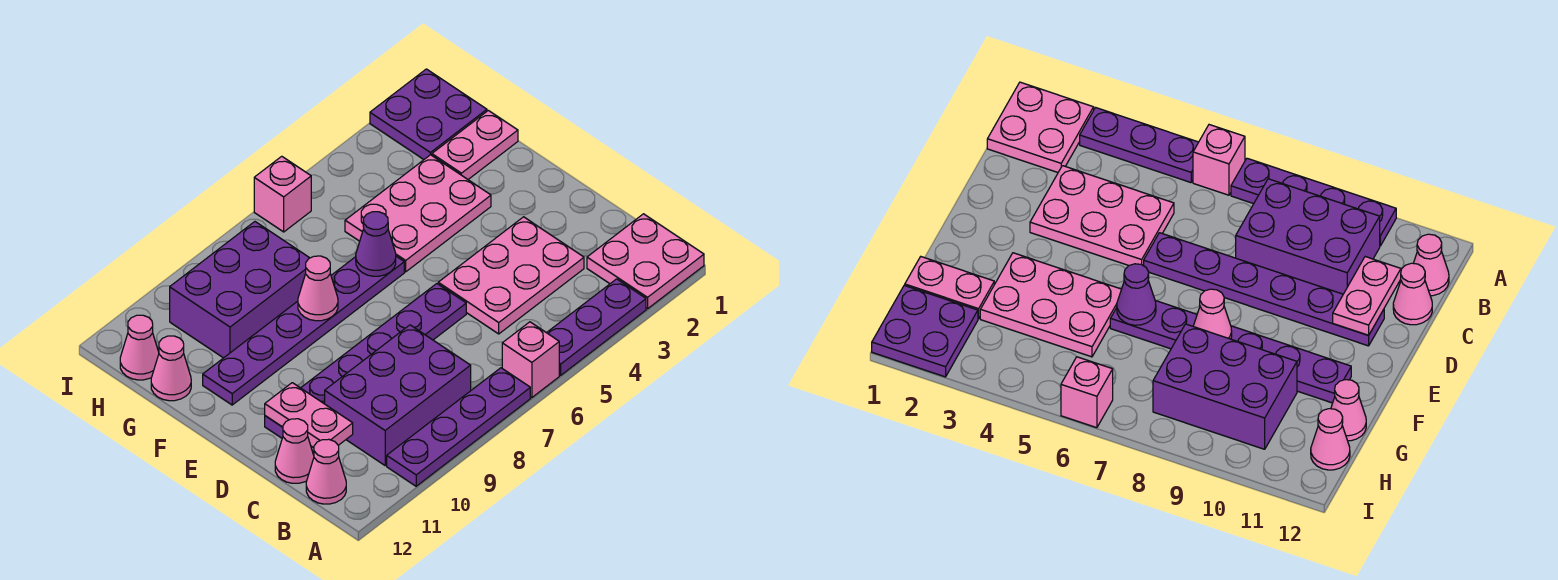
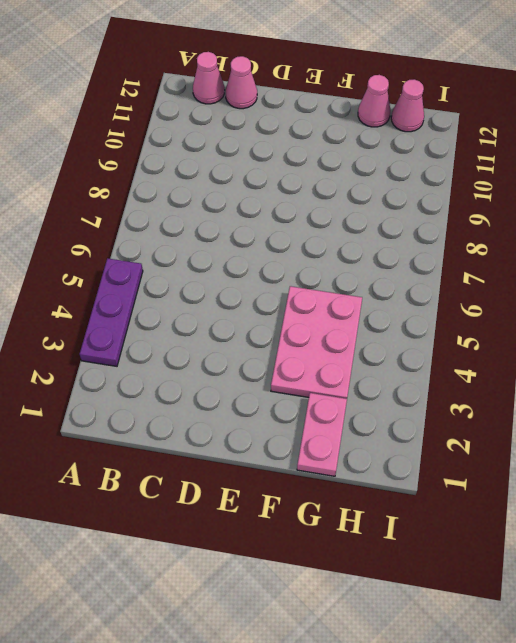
none -> pink 2x2 plate [587,214,704,309]
none -> pink 1x1 brick [502,322,559,398]
none -> purple 1x4 plate [387,368,530,486]

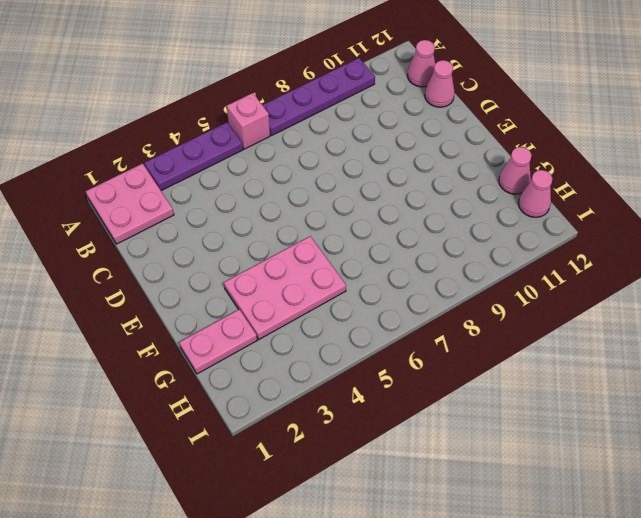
none -> purple 2x3 brick [325,325,471,465]
none -> pink 2x3 plate [438,217,584,334]
none -> purple 1x6 plate [265,284,466,438]

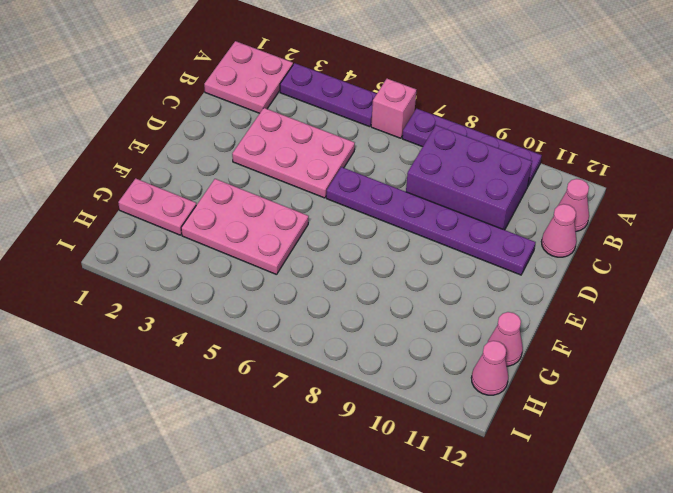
none -> purple 1x6 plate [203,256,404,405]
none -> purple 2x3 brick [170,222,309,358]
none -> purple 2x2 plate [370,69,487,160]

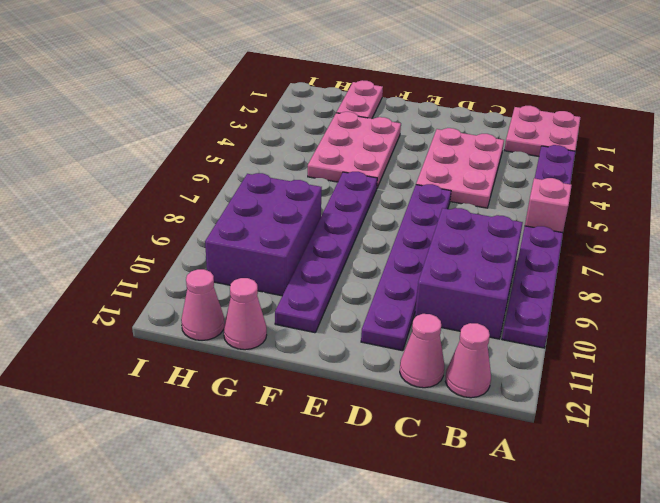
none -> purple 2x2 plate [370,69,487,160]
none -> pink 1x1 brick [254,156,311,232]
none -> pink 1x2 plate [265,383,353,448]

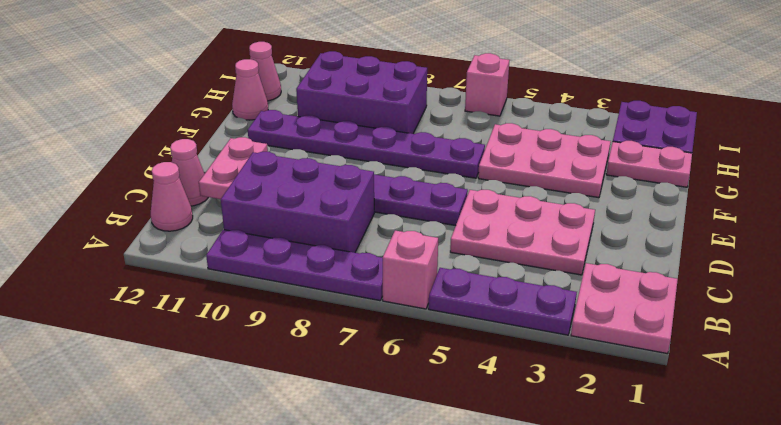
none -> purple 1x1 cone [356,212,396,276]
none -> pink 1x1 cone [298,256,338,321]

